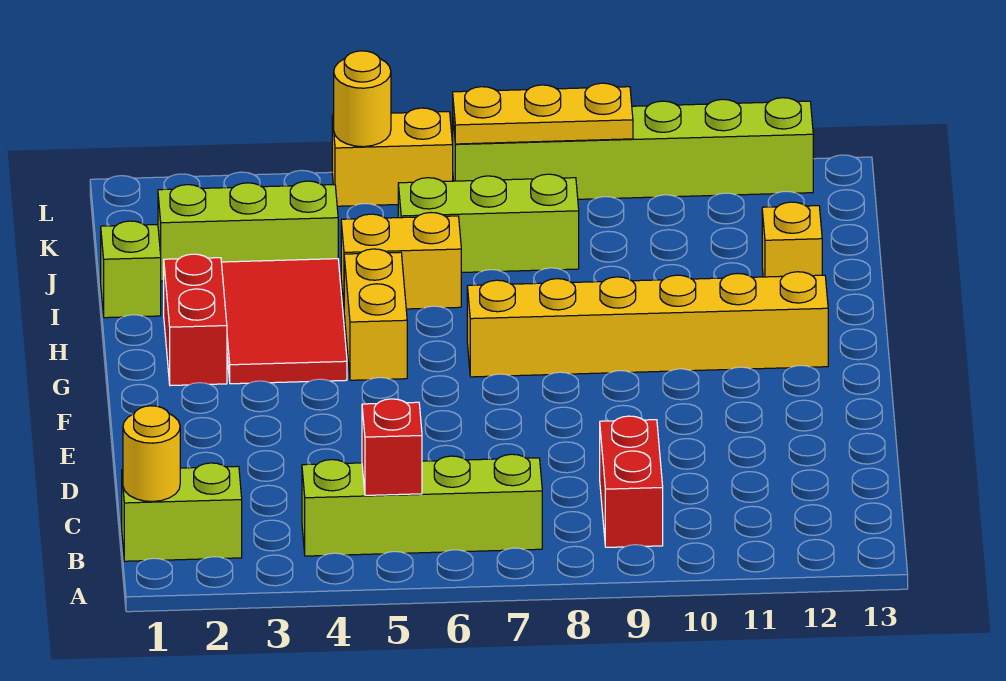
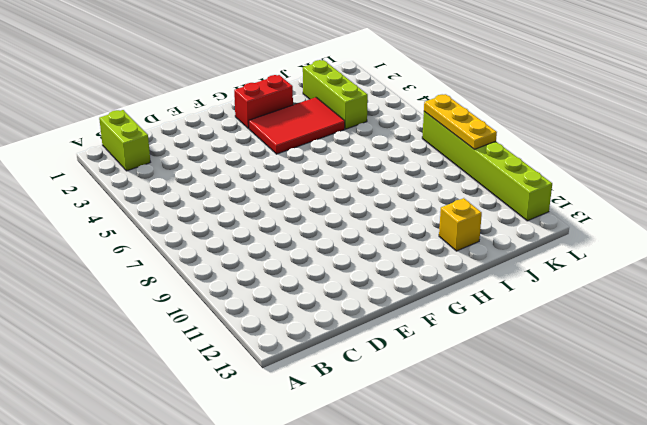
none -> lime 1x4 brick [302,454,542,556]
none -> red 1x2 brick [600,416,663,547]
none -> yellow 1x2 brick [344,249,407,380]

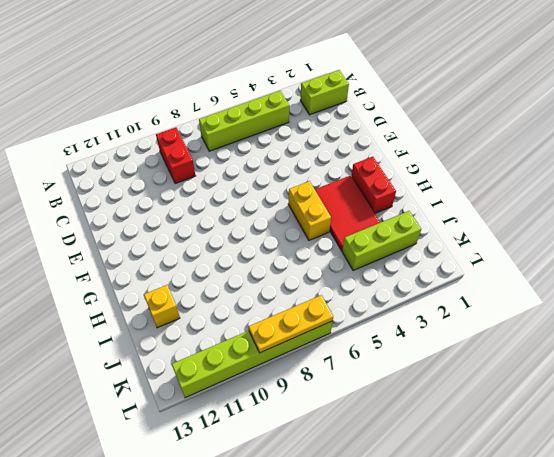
none -> yellow 1x6 brick [467,272,828,377]
none -> lime 1x1 brick [101,221,161,318]
none -> yellow 1x2 brick [341,212,461,309]

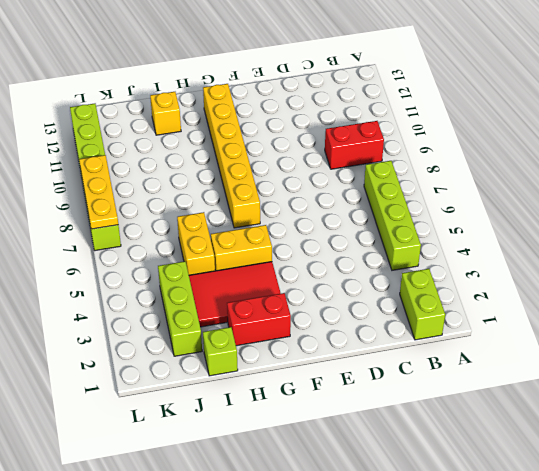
none -> lime 1x3 brick [398,174,579,273]
none -> yellow 1x2 brick [332,108,453,206]
none -> yellow 1x1 round brick [123,406,180,502]

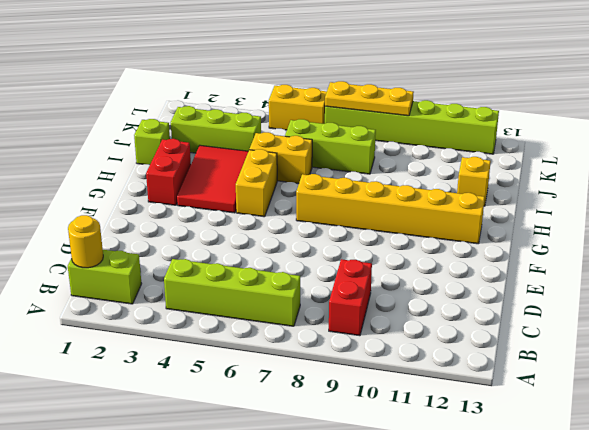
none -> red 1x1 brick [362,399,422,495]
none -> yellow 1x1 round brick [334,51,391,147]

